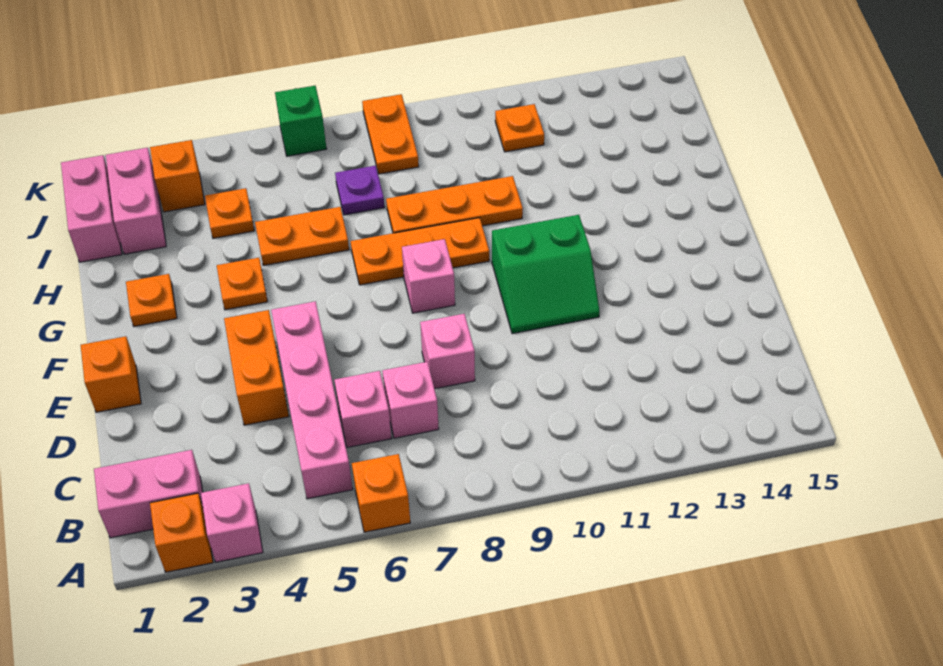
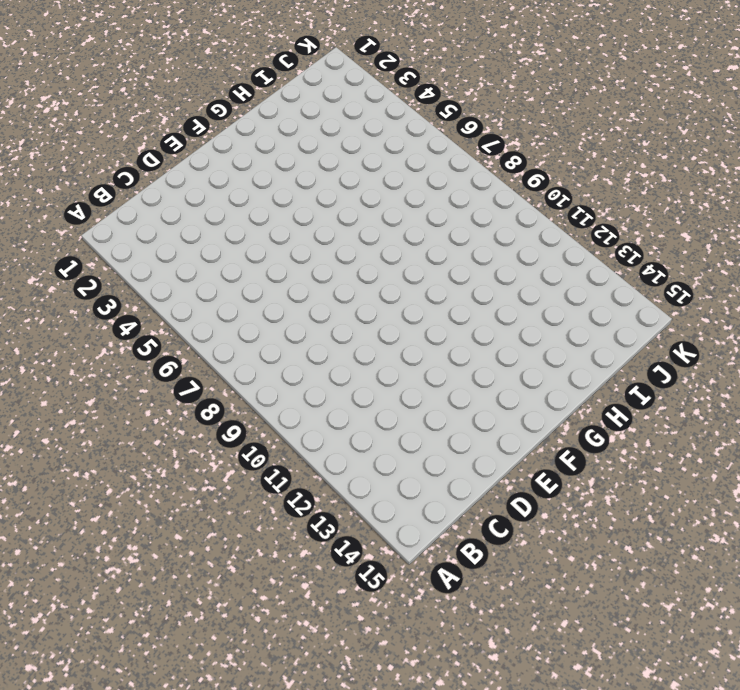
none -> orange 1x1 brick [150,493,213,572]
none -> pink 1x1 brick [201,483,263,562]
none -> orange 1x1 brick [352,454,410,532]

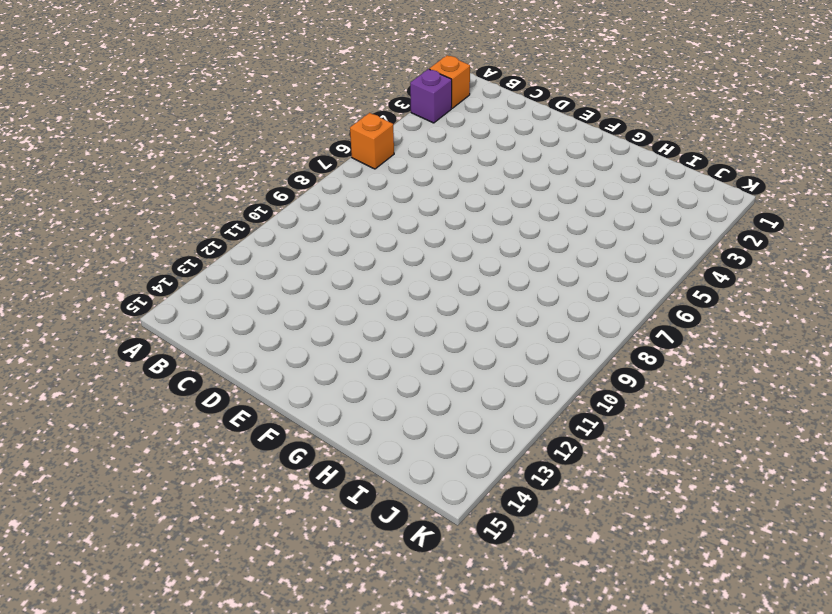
purple 1x1 brick [410,69,452,123] -> pink 1x1 brick [201,483,263,562]
none -> pink 1x2 brick [94,450,203,538]
none -> pink 1x4 brick [271,301,353,499]
none -> pink 1x1 brick [334,371,392,447]

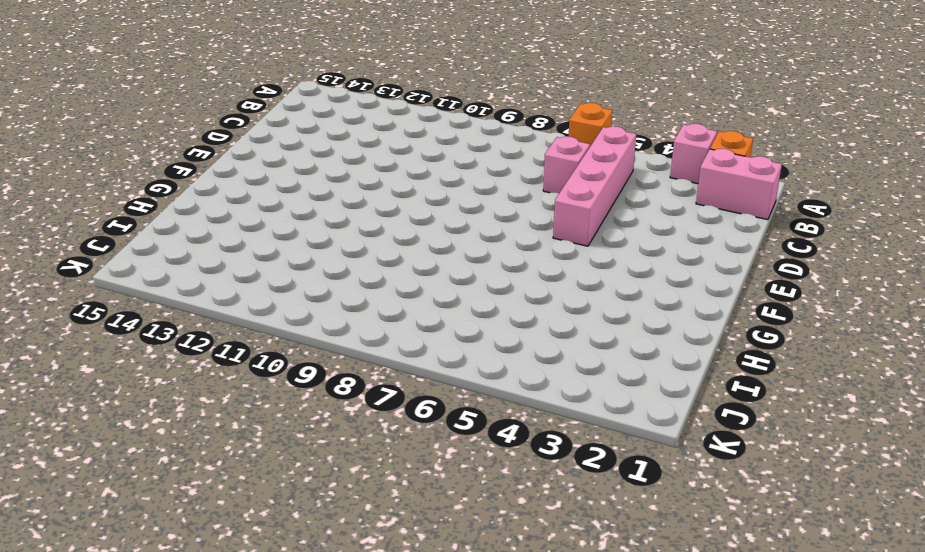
none -> pink 1x1 brick [382,362,439,438]
none -> orange 1x2 brick [224,310,289,425]
none -> pink 1x1 brick [420,314,475,389]

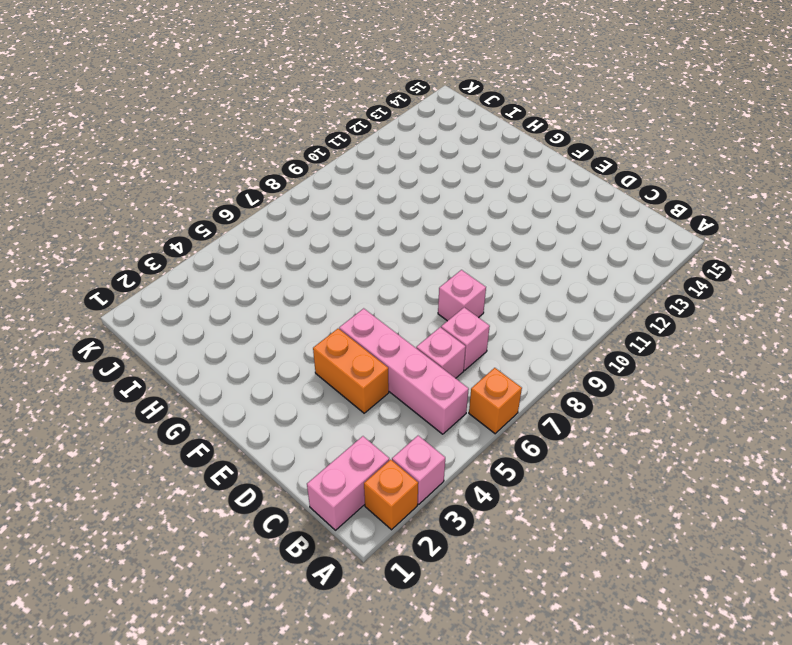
none -> orange 1x1 brick [81,336,141,412]
none -> green 2x2 slope [492,215,600,334]
none -> pink 1x1 brick [402,239,455,313]

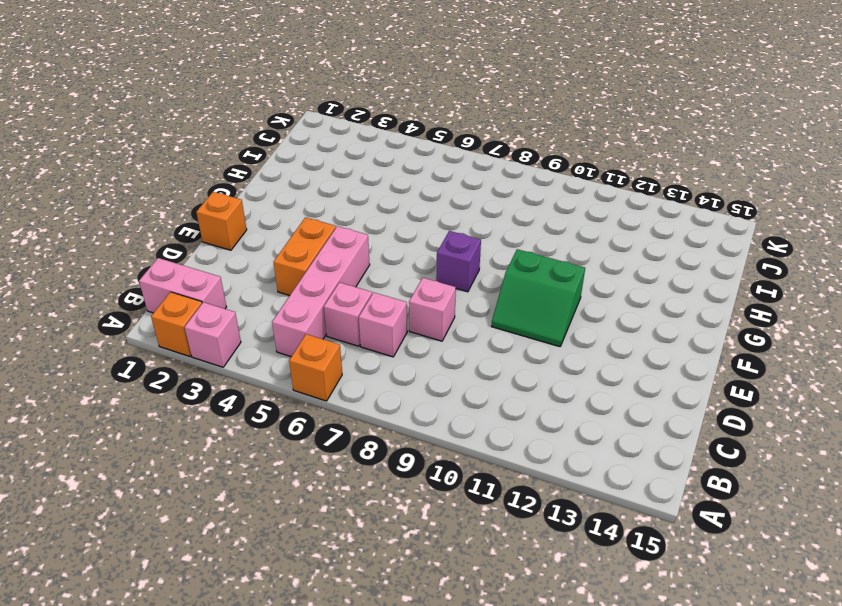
purple 1x1 brick [436,231,481,292] -> pink 1x1 brick [402,239,455,313]
none -> orange 1x1 plate [126,274,177,326]
none -> orange 1x1 plate [217,258,268,310]
none -> orange 1x3 plate [351,218,489,285]

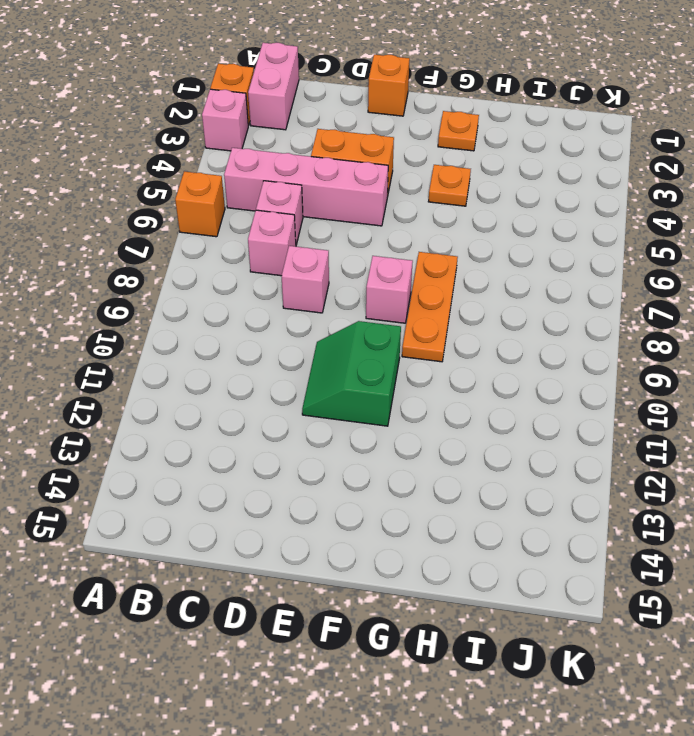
none -> orange 1x2 plate [255,207,349,266]
none -> orange 1x3 plate [386,176,523,233]
none -> pink 1x2 brick [61,155,122,262]

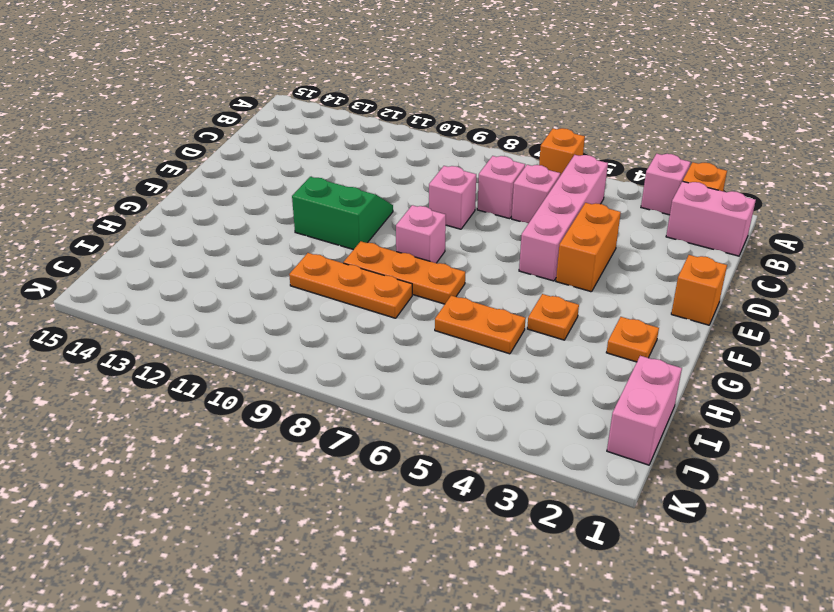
none -> pink 1x2 brick [106,148,166,254]
none -> orange 1x1 plate [205,188,254,238]
none -> purple 1x1 plate [335,166,385,215]

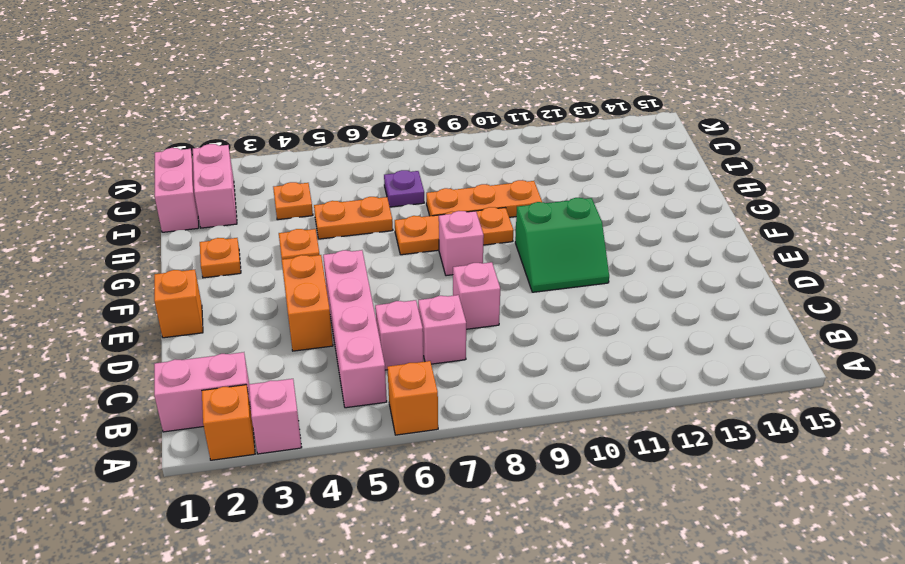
none -> orange 1x1 brick [150,140,205,212]
none -> orange 1x2 plate [362,94,419,174]
none -> orange 1x1 plate [495,104,544,152]

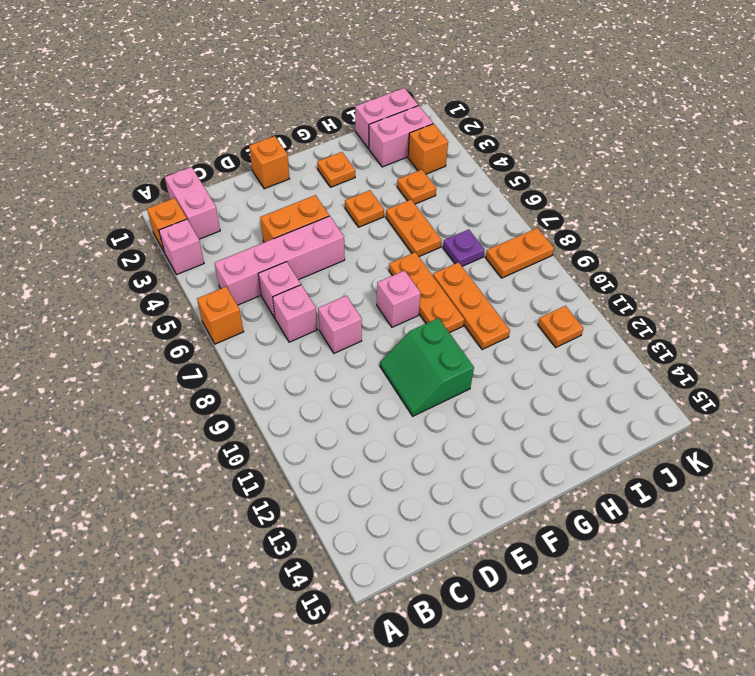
none -> green 1x1 brick [275,86,327,156]

